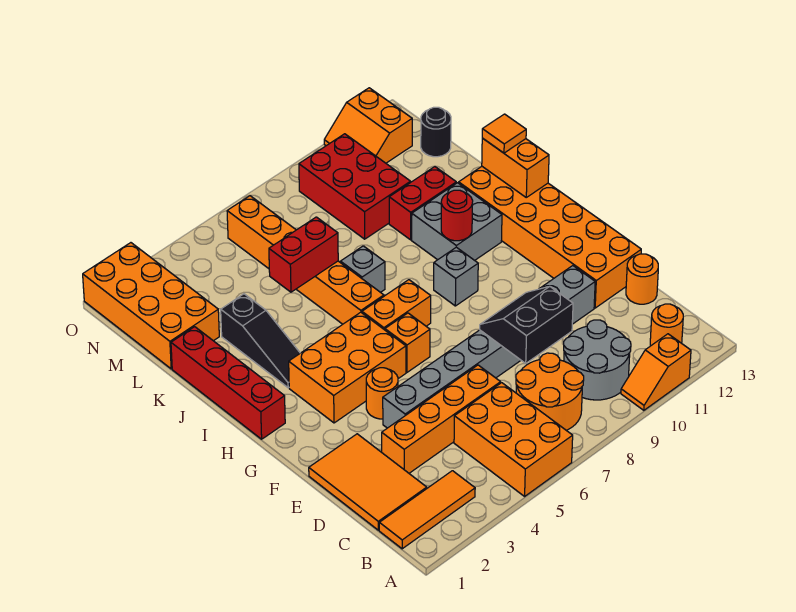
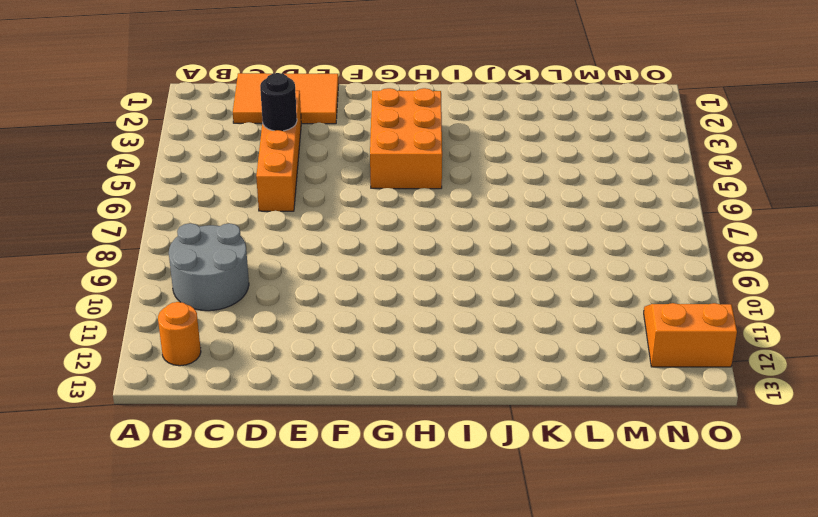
black 1x1 round brick [260,73,297,131] -> black 1x1 round brick moved to [421,107,451,157]
none -> orange 2x3 brick [454,383,573,496]
none -> orange 1x2 slope [621,334,691,410]
none -> orange 1x3 tile [379,471,475,549]
none -> orange 2x2 round brick [516,353,584,430]

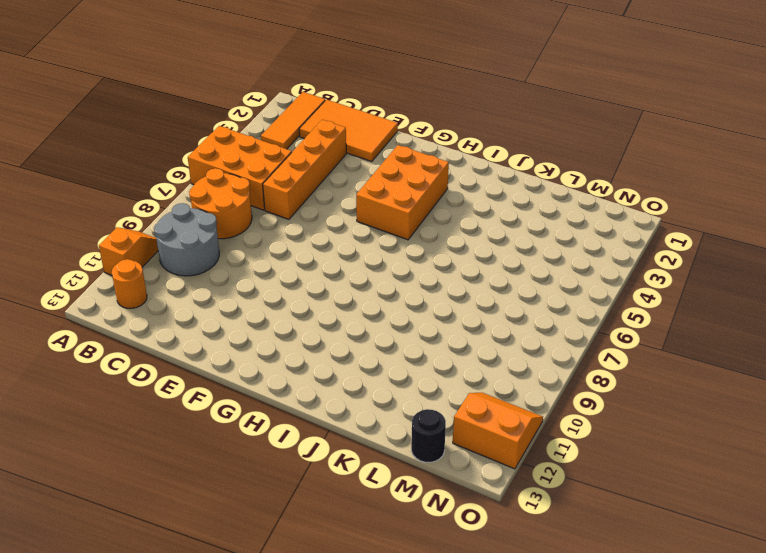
none -> orange 1x1 round brick [626,254,658,304]
none -> grey 1x8 brick [383,266,595,428]
none -> orange 2x6 brick [459,167,641,308]
none -> orange 1x1 round brick [366,368,398,419]

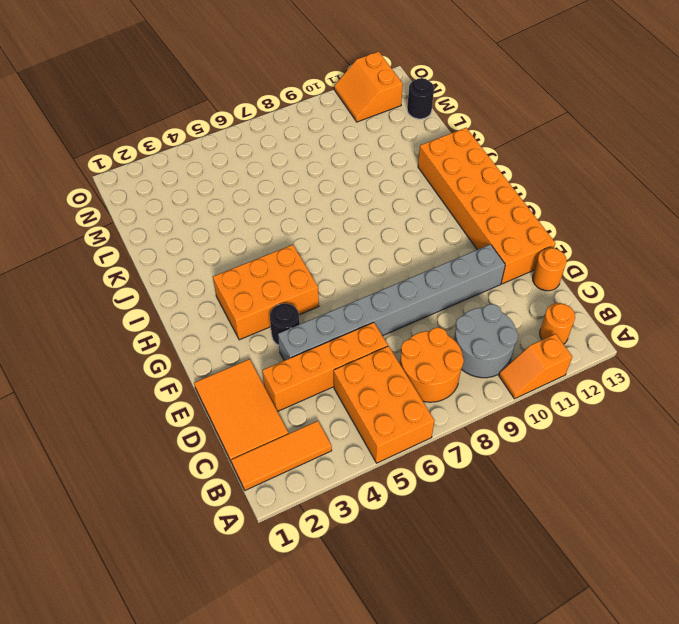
black 1x1 round brick [270,304,300,345] -> orange 1x1 round brick [366,368,398,419]
none -> orange 1x1 brick [385,313,430,372]
none -> red 1x4 brick [171,327,285,439]
none -> orange 1x2 brick [362,280,431,330]
none -> grey 1x1 brick [434,247,478,306]

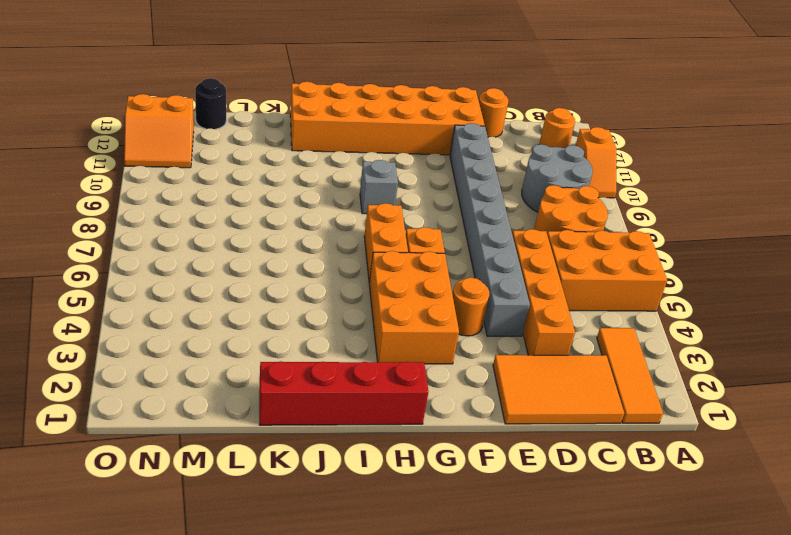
none -> black 1x3 slope [221,294,300,388]
none -> orange 1x6 brick [227,196,384,324]
none -> grey 2x2 brick [412,183,502,260]
none -> grey 1x1 brick [341,246,385,292]

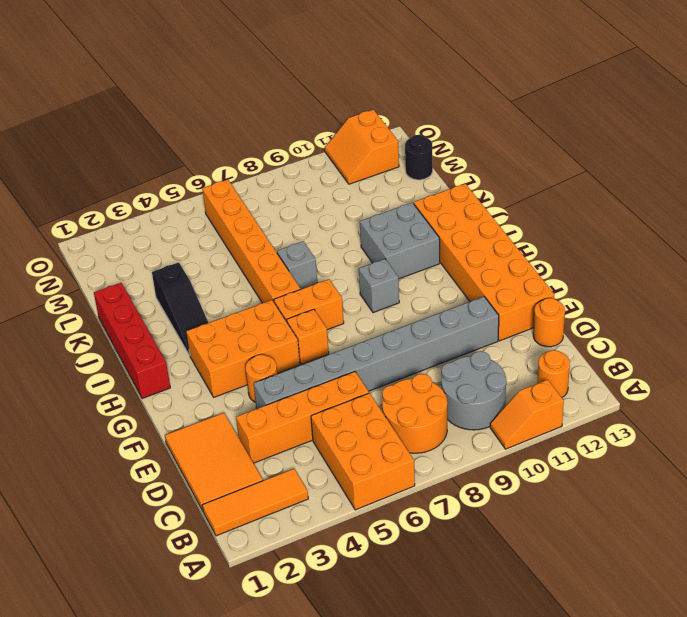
none -> red 1x2 brick [389,167,456,240]
none -> orange 2x4 brick [83,243,219,369]
none -> red 2x3 brick [299,134,411,239]
none -> black 2x2 slope [480,286,573,364]

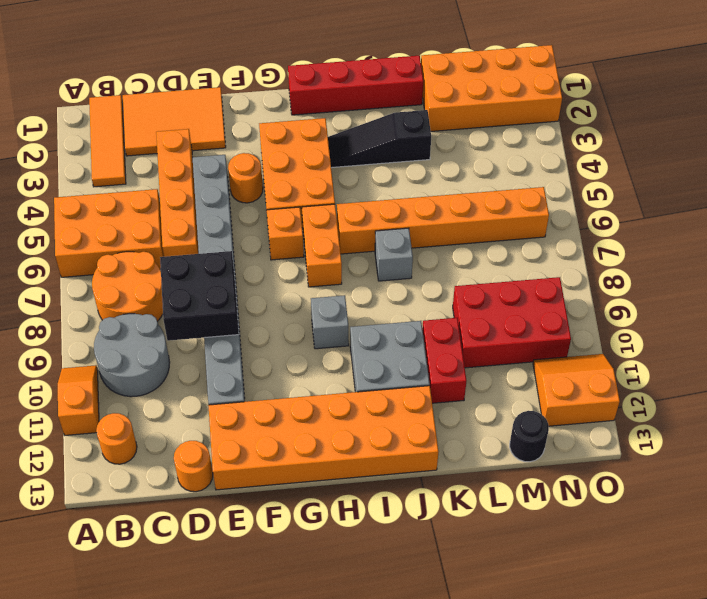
black 2x2 brick [160,251,239,341] -> black 2x2 slope [480,286,573,364]
none -> red 1x1 round brick [441,190,473,241]
none -> orange 1x2 brick [482,138,549,197]
none -> red 1x2 brick [269,217,338,292]
none -> orange 1x1 tile [482,114,526,153]

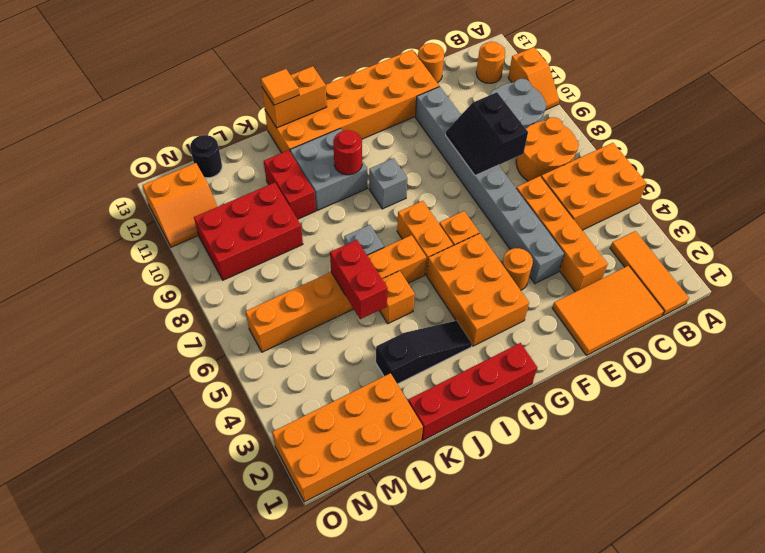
orange 1x1 brick [379,271,415,324] -> none

